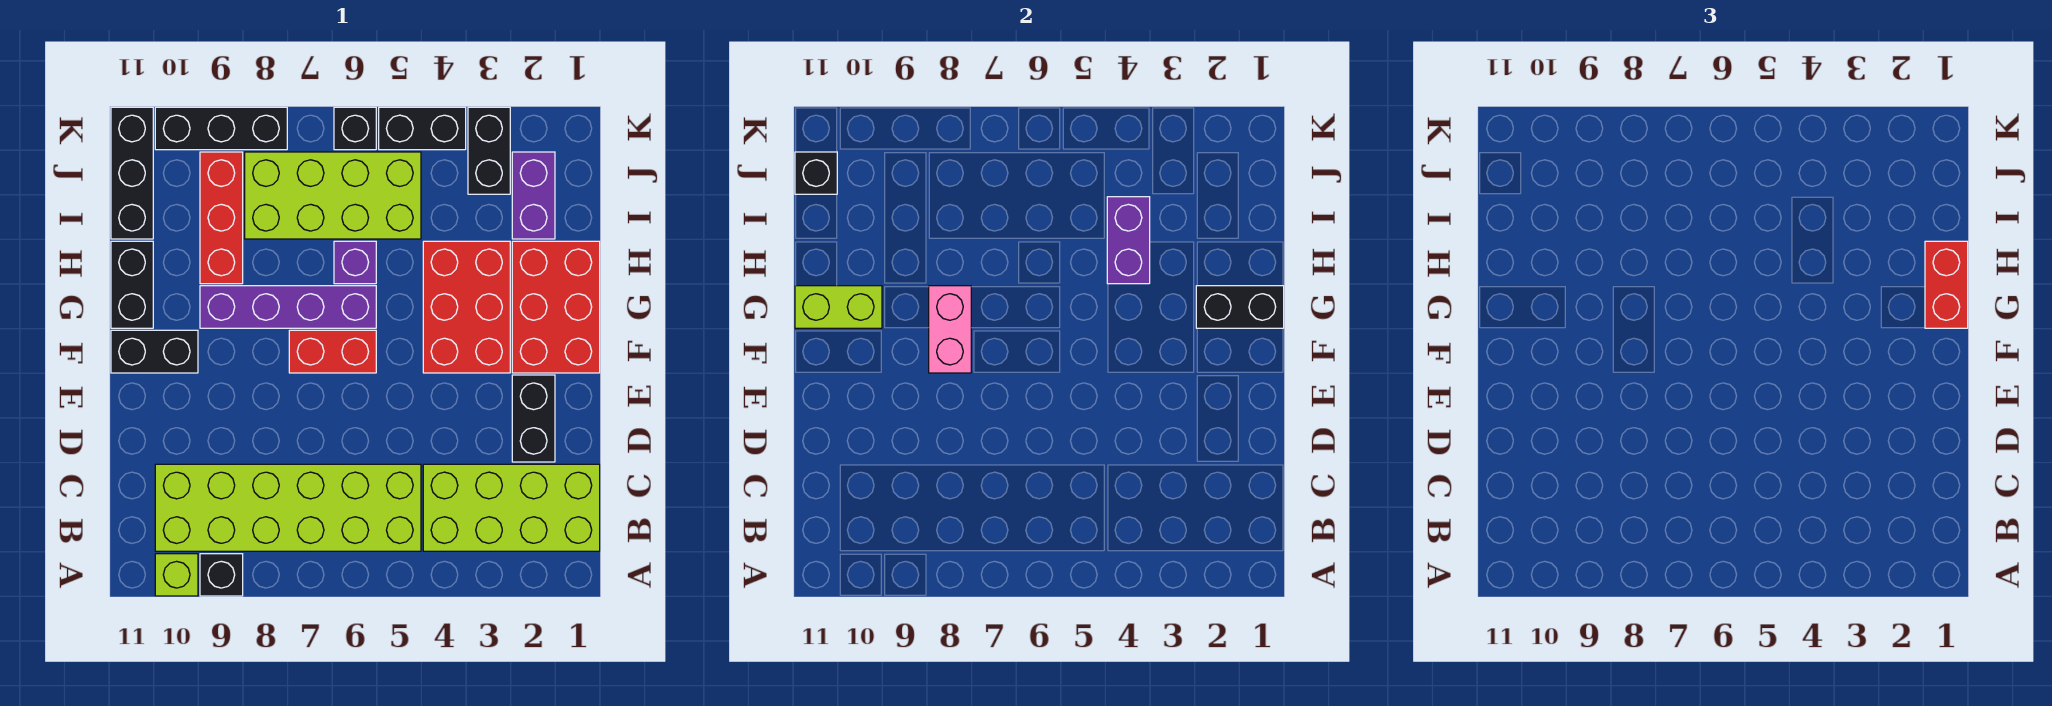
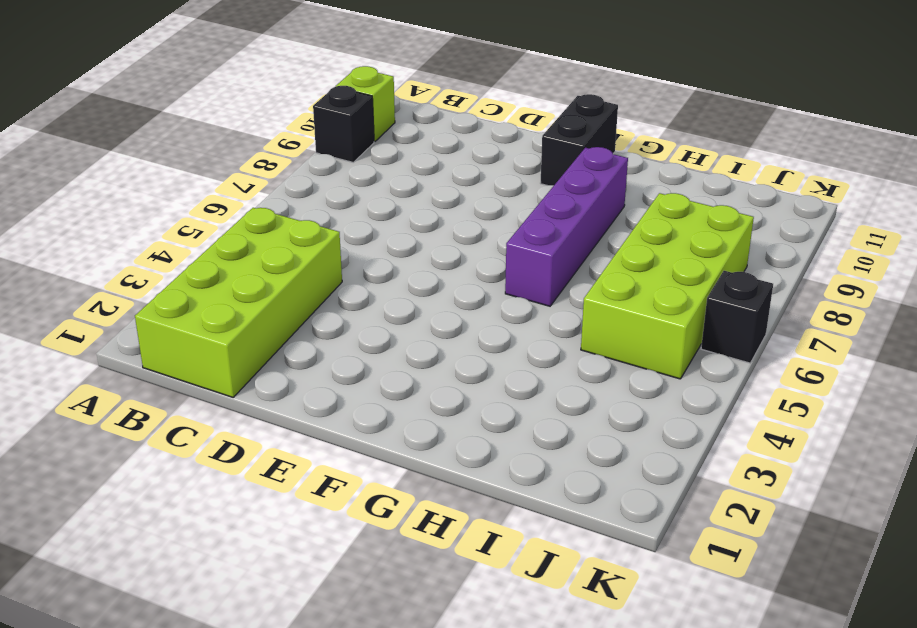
none -> lime 2x6 brick [155,464,421,551]
none -> black 1x2 brick [512,375,555,462]
none -> red 2x3 brick [512,241,600,373]

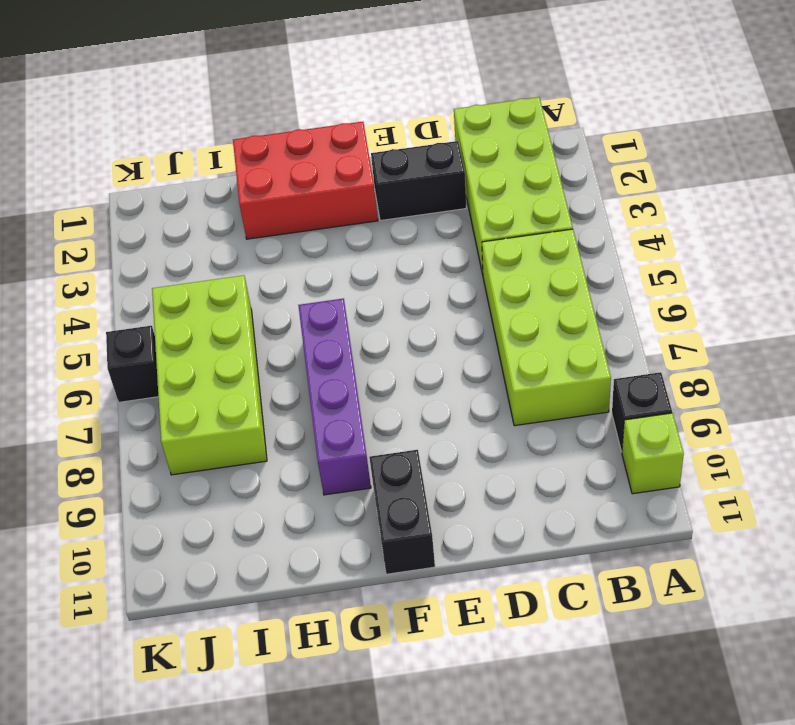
lime 2x4 brick [482,229,611,426] -> lime 2x6 brick [155,464,421,551]
none -> red 2x3 brick [423,241,510,373]
none -> red 1x2 brick [289,330,376,373]
none -> black 1x2 brick [111,241,153,328]

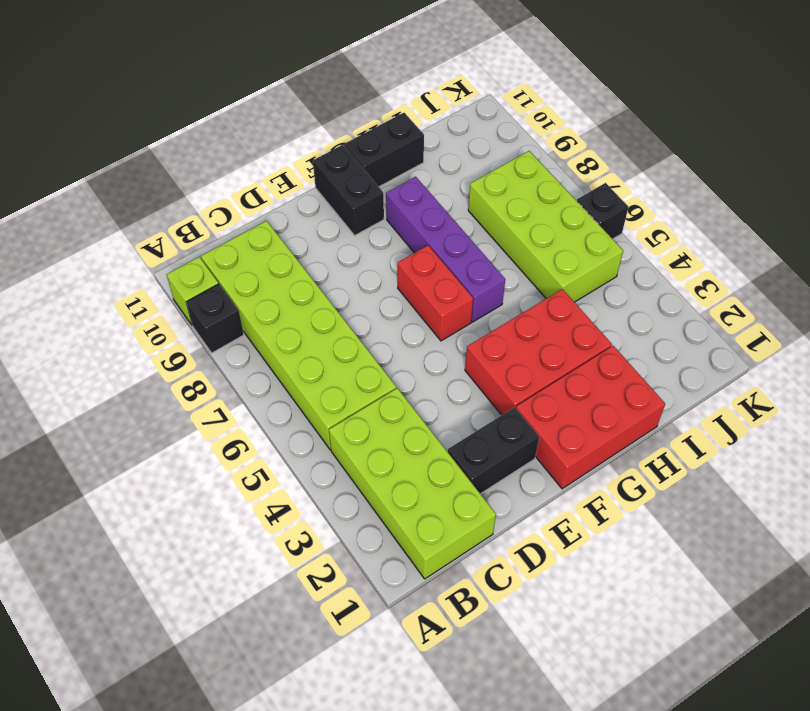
none -> purple 1x1 brick [334,241,376,284]
none -> red 1x3 brick [200,152,243,284]
none -> purple 1x2 brick [512,152,555,239]

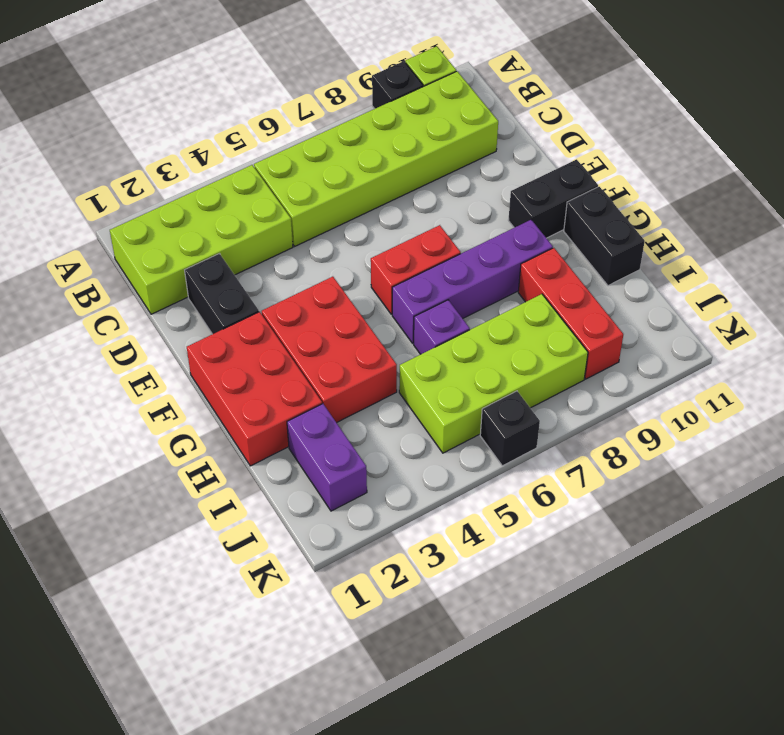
none -> black 1x3 brick [111,107,153,239]
none -> black 1x2 brick [468,107,510,194]
none -> black 1x2 brick [379,107,466,150]

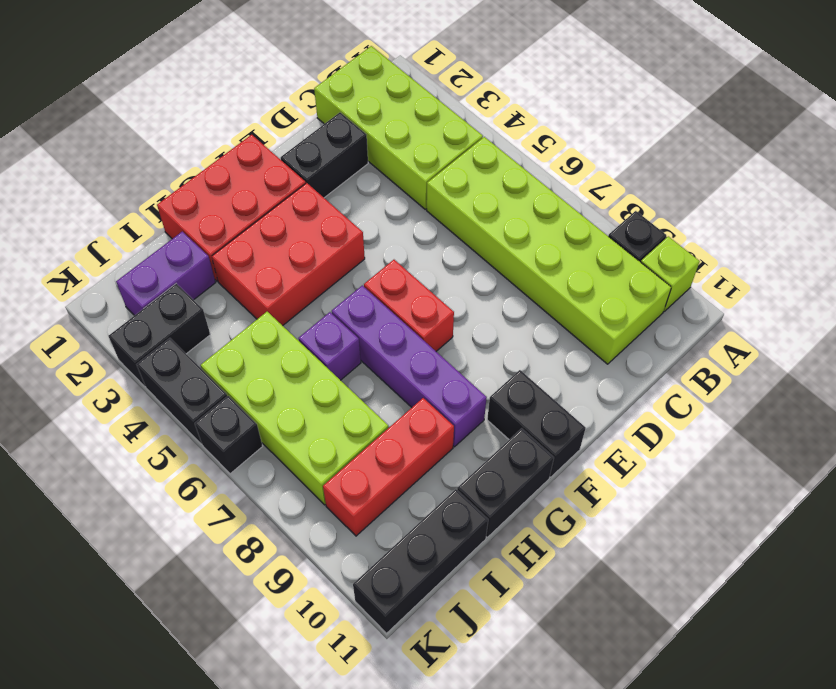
none -> black 1x3 brick [155,107,287,150]
none -> pink 1x2 brick [929,286,971,373]
none -> black 1x2 brick [1196,286,1284,328]

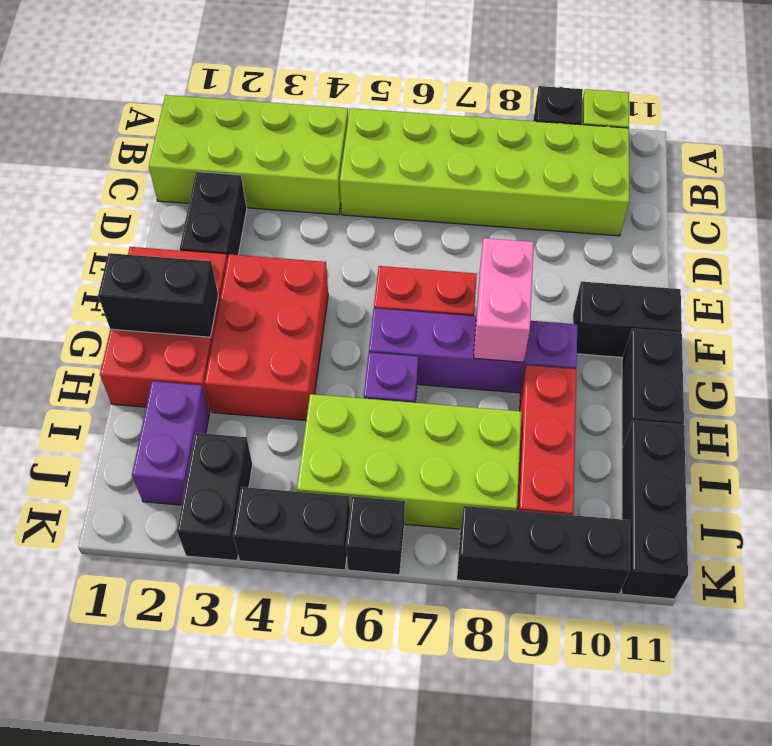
none -> lime 1x2 brick [795,286,882,328]
none -> purple 1x2 brick [1107,197,1150,284]
none -> black 1x1 brick [795,152,837,194]

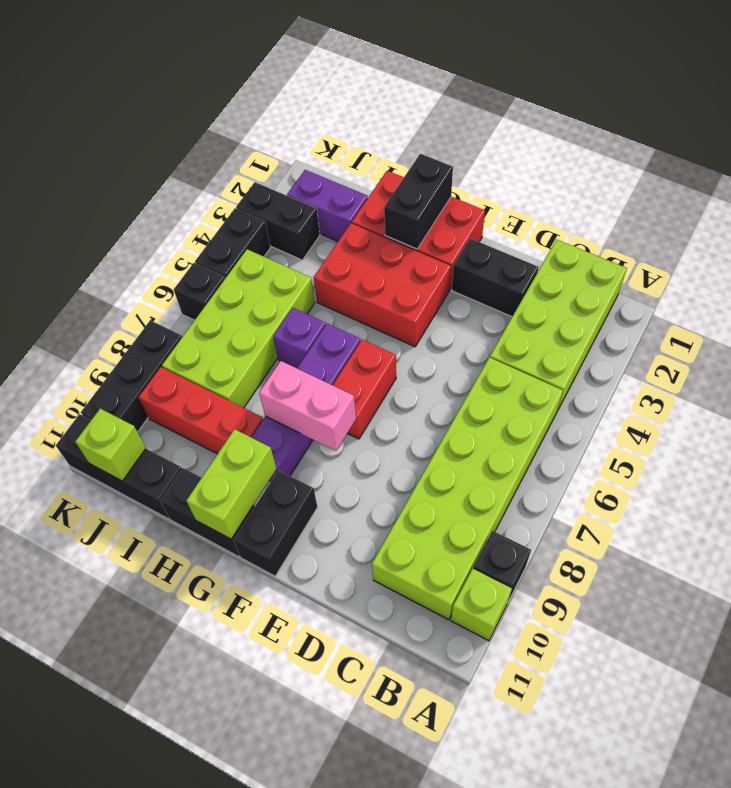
lime 1x1 brick [75,409,146,481] -> black 1x1 brick [795,152,837,194]
none -> purple 1x2 brick [1107,197,1150,284]
none -> red 1x2 brick [1925,241,1968,328]

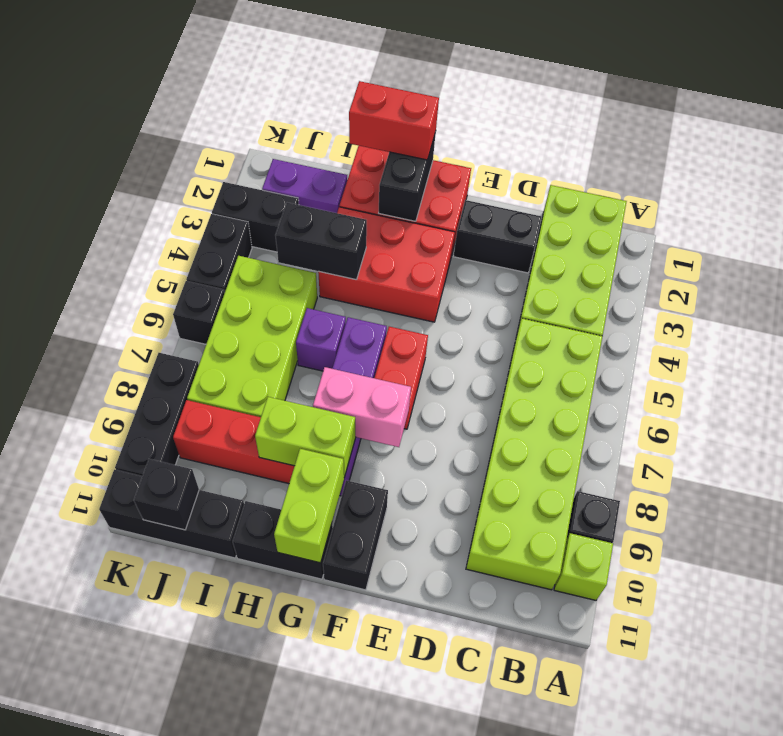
lime 1x2 brick [255,397,355,477] -> none
black 1x2 brick [275,203,367,280] -> purple 1x2 brick [1107,197,1150,284]

